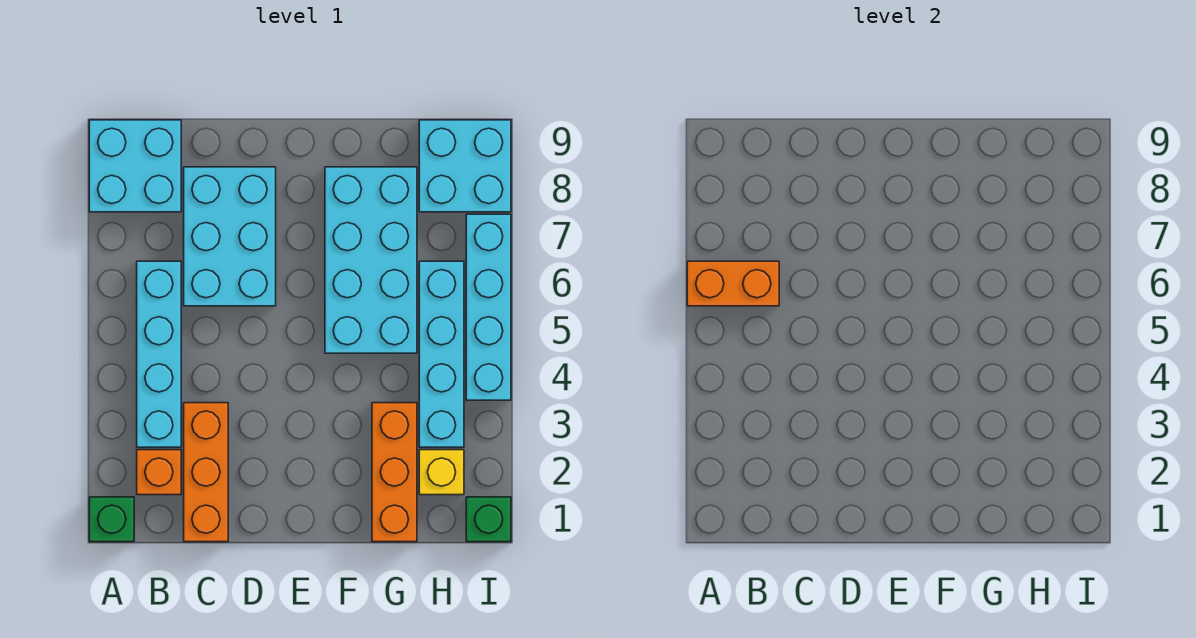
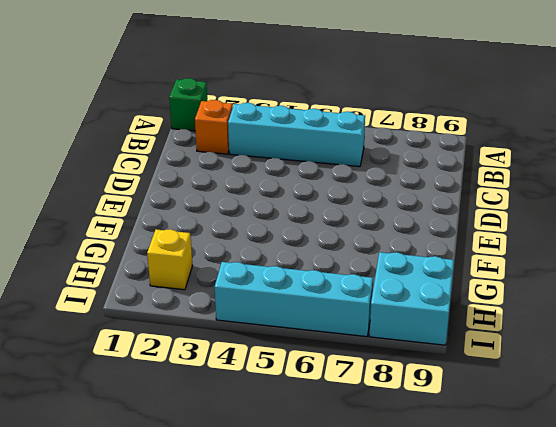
none -> cyan 2x2 brick [89,120,181,212]
none -> orange 1x3 brick [184,403,228,542]
none -> cyan 2x3 brick [184,167,276,306]

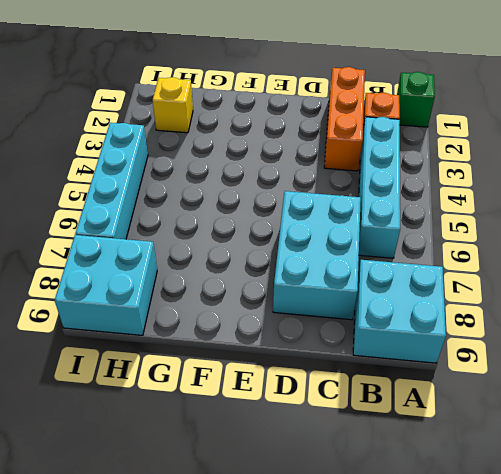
none -> cyan 2x4 brick [325,167,417,353]
none -> orange 1x3 brick [372,403,417,542]
none -> cyan 1x4 brick [419,261,464,447]

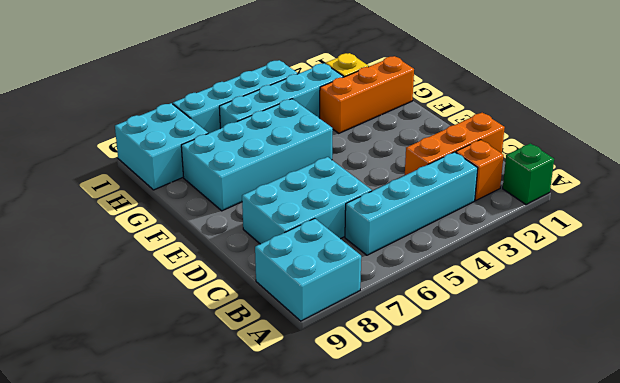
none -> green 1x1 brick [466,497,511,542]
none -> orange 1x2 brick [687,261,779,306]

